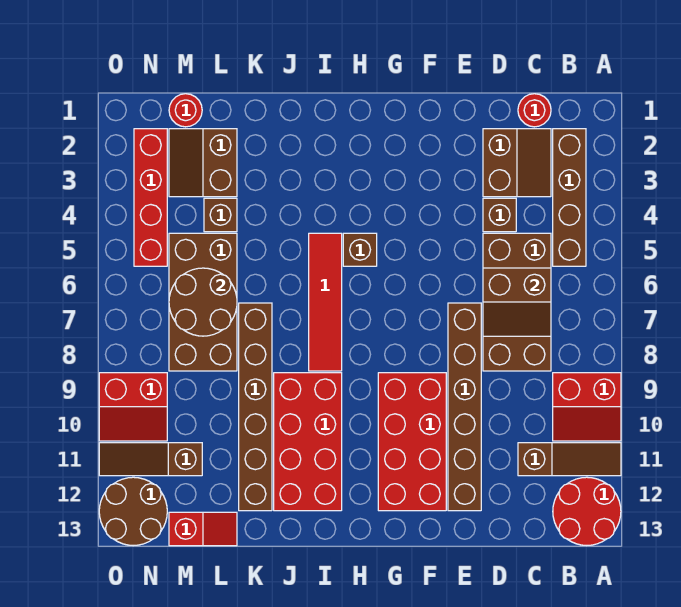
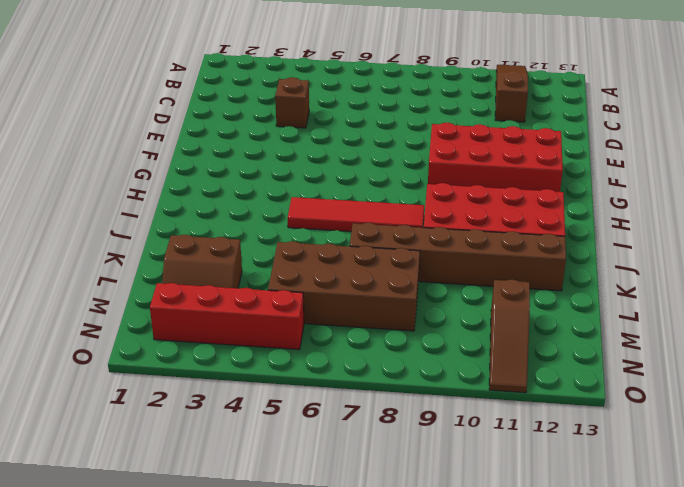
none -> red 2x2 slope [553,373,621,441]
none -> red 2x2 round brick [553,477,621,545]
none -> brown 1x4 brick [553,129,586,266]

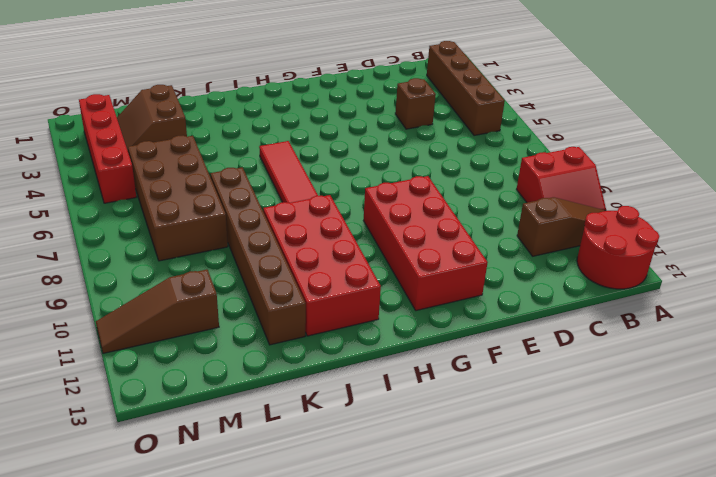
none -> red 1x1 round brick [518,94,551,127]
none -> brown 2x2 slope [483,129,551,197]
none -> brown 2x4 brick [483,233,551,371]

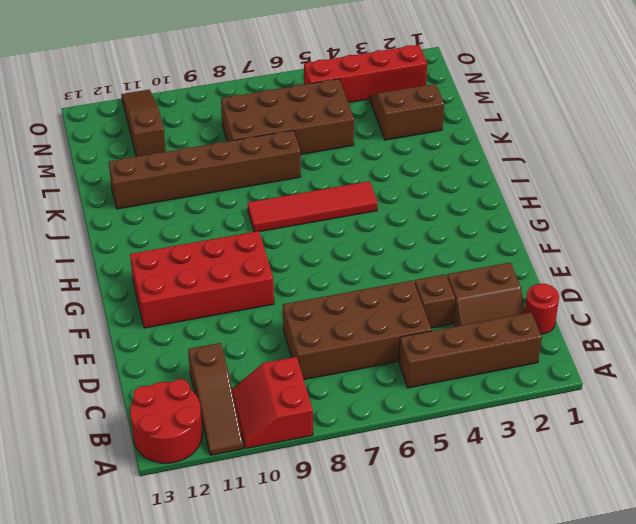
none -> brown 1x6 brick [448,303,481,511]
none -> brown 1x1 brick [343,233,377,266]
none -> red 2x4 brick [274,373,342,511]

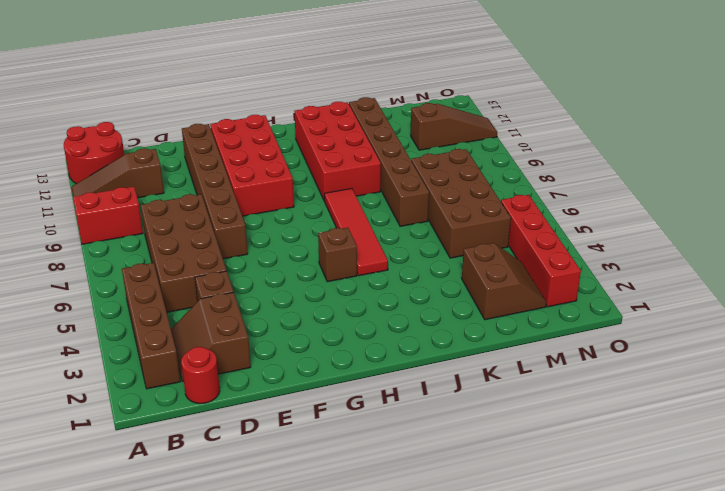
none -> brown 1x1 brick [204,198,237,232]
none -> red 1x2 slope [169,512,237,546]
none -> red 1x1 round brick [169,94,202,127]

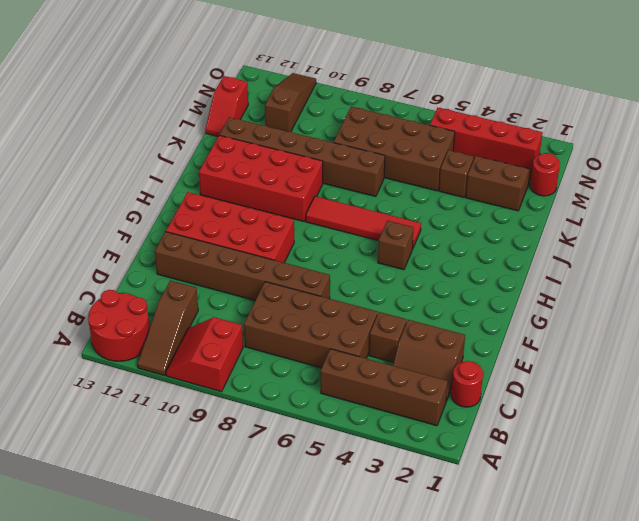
none -> red 2x2 slope [99,373,167,441]
none -> brown 2x2 round brick [99,477,167,546]
none -> brown 2x2 slope [483,268,551,336]

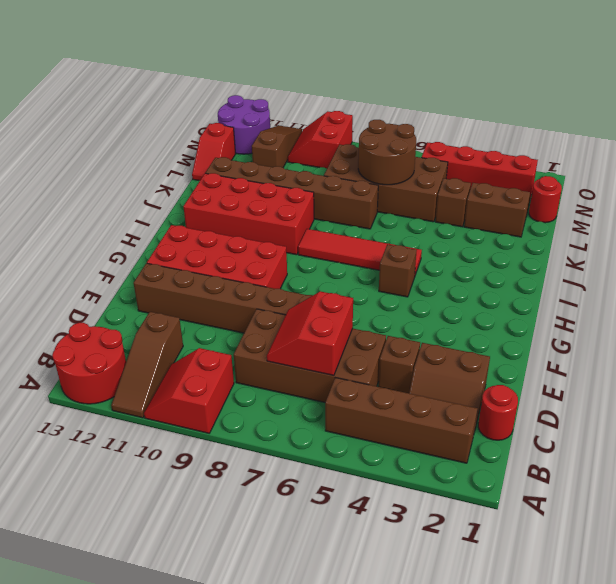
red 2x2 slope [267,291,353,376] -> brown 2x2 slope [483,268,551,336]
purple 2x2 round brick [218,95,270,154] -> brown 2x2 round brick [99,477,167,546]

